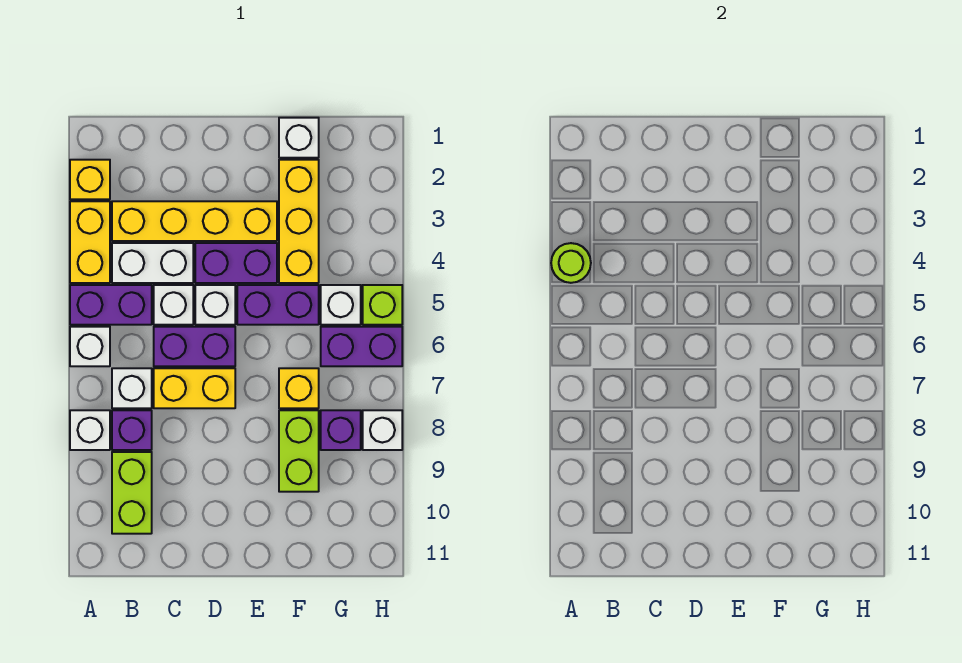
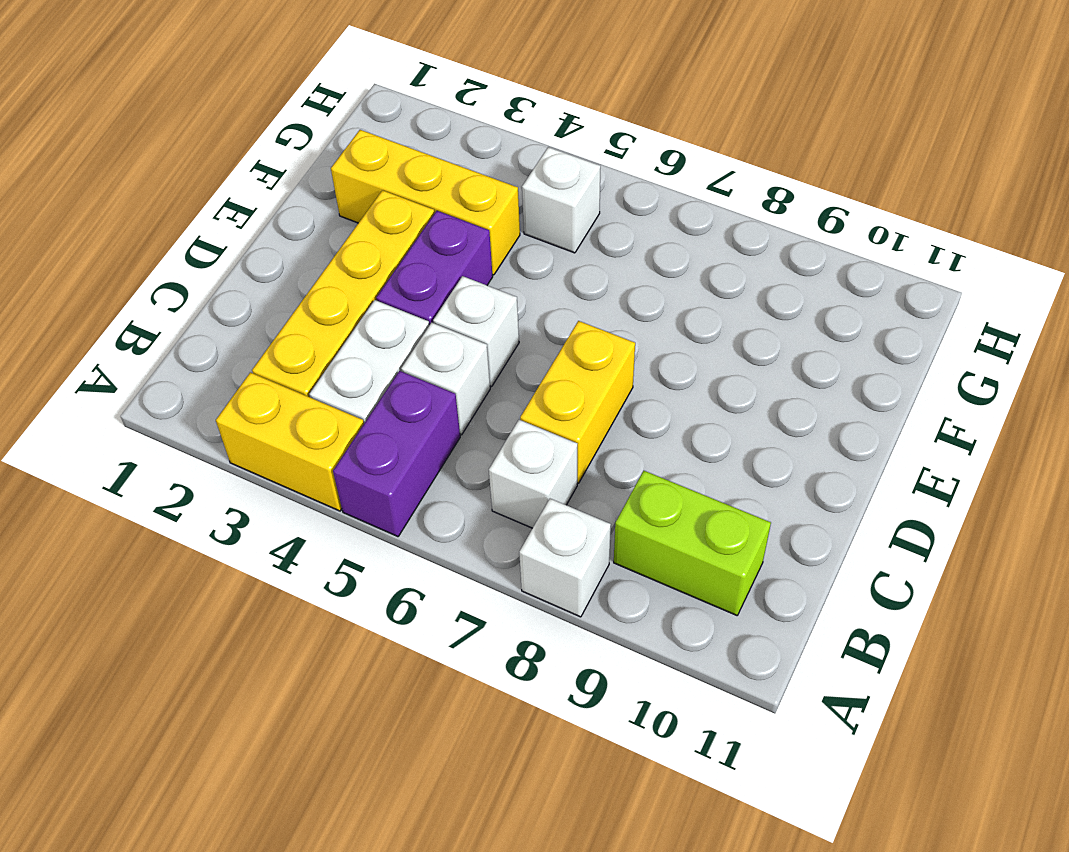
none -> yellow 1x1 brick [70,160,110,199]
none -> white 1x1 brick [70,327,110,366]
none -> purple 1x1 brick [112,410,152,450]

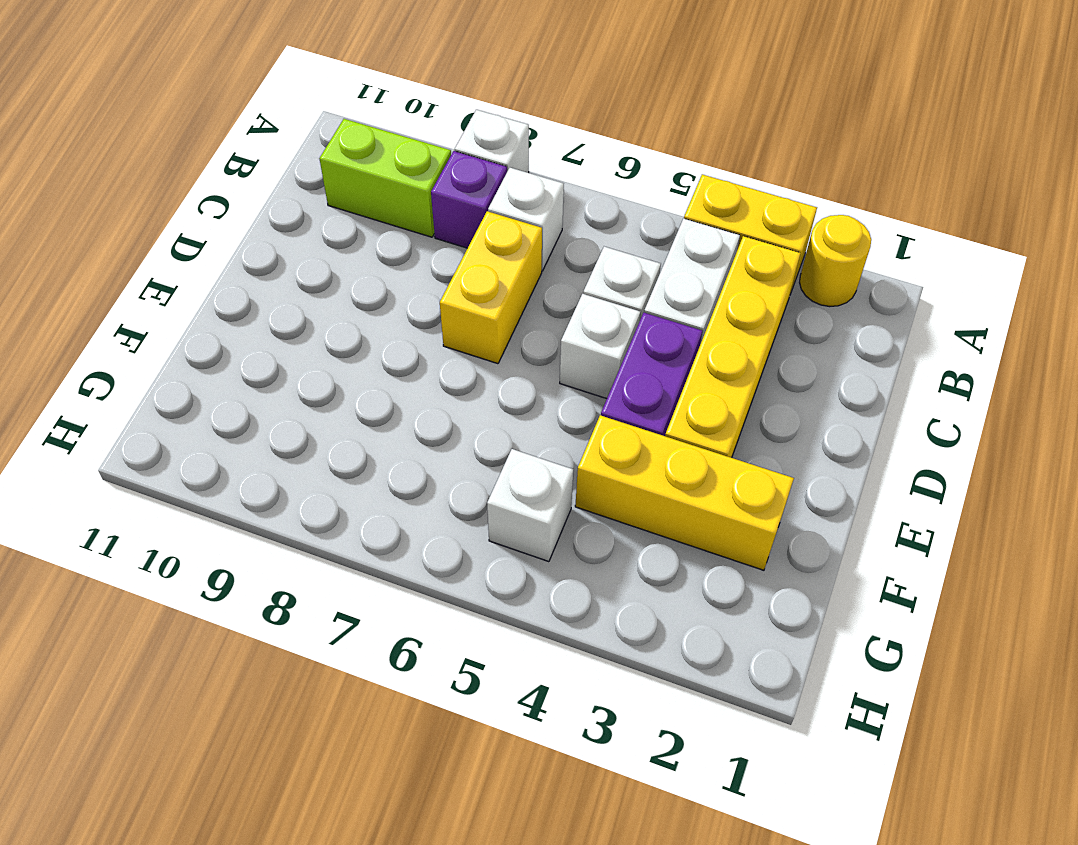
yellow 1x1 round brick [800,215,871,307] -> yellow 1x1 brick [70,160,110,199]
none -> purple 1x2 brick [70,285,152,325]
none -> white 1x1 brick [70,327,110,366]
none -> purple 1x2 brick [154,327,235,366]

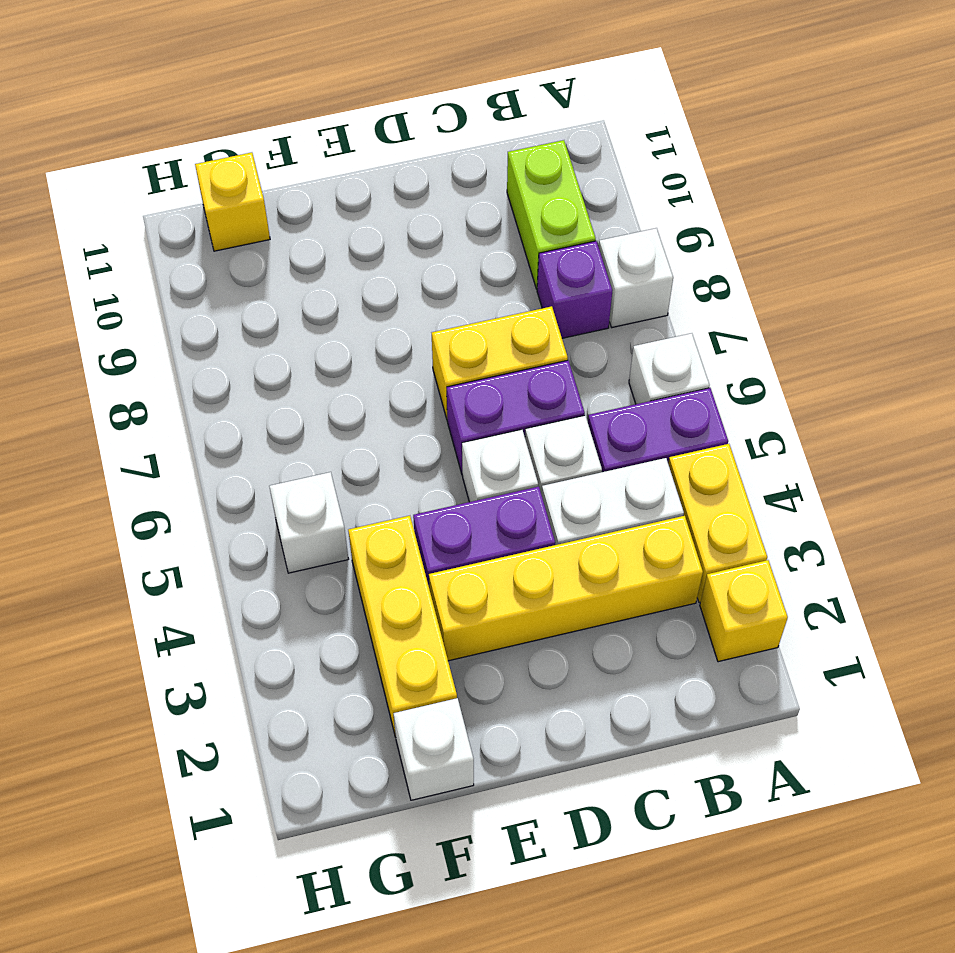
yellow 1x1 brick [195,152,270,251] -> yellow 1x1 brick moved to [279,368,319,408]
none -> white 1x1 brick [112,368,152,408]
none -> purple 1x2 brick [237,285,319,325]
none -> lime 1x2 brick [279,410,319,492]

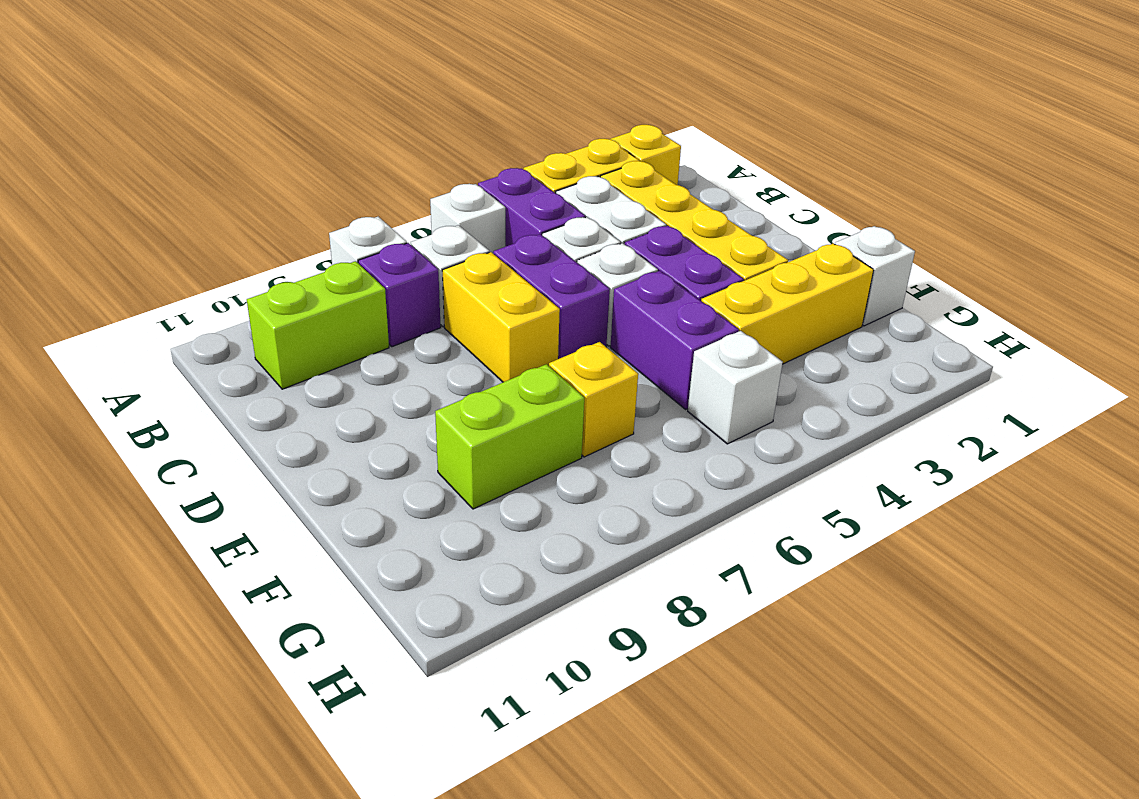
none -> purple 1x2 brick [321,327,402,366]
none -> purple 1x1 brick [321,410,361,450]
none -> lime 1x1 brick [363,285,402,325]

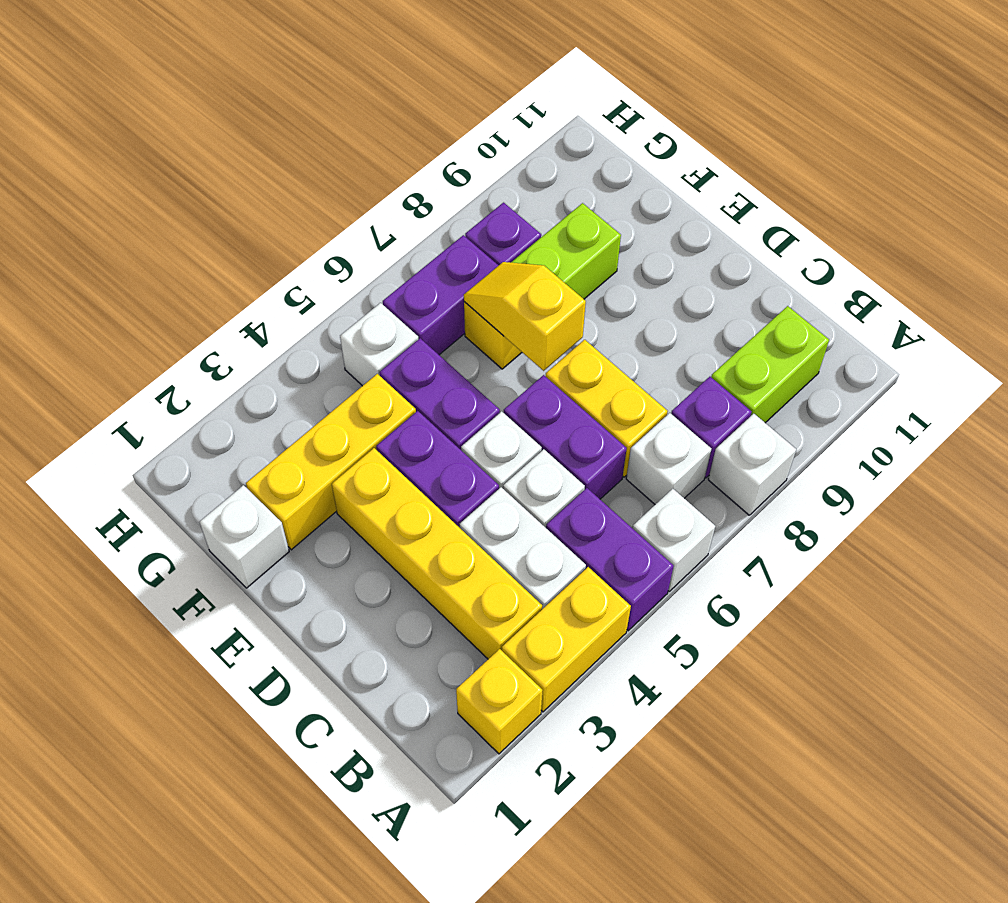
yellow 1x2 slope [464,262,586,371] -> none
purple 1x2 brick [383,235,499,355] -> purple 1x2 brick turned to [321,327,402,366]
none -> lime 1x1 brick [363,285,402,325]
none -> white 1x1 brick [363,410,402,450]
none -> lime 1x1 round brick [551,243,591,283]

